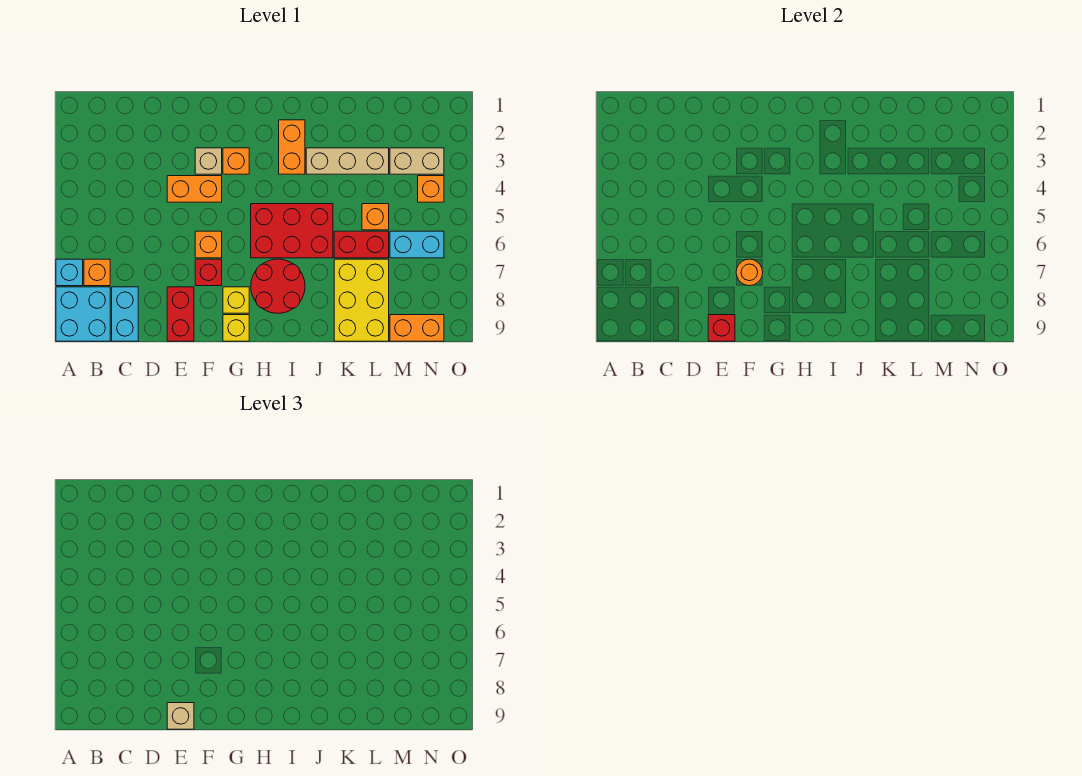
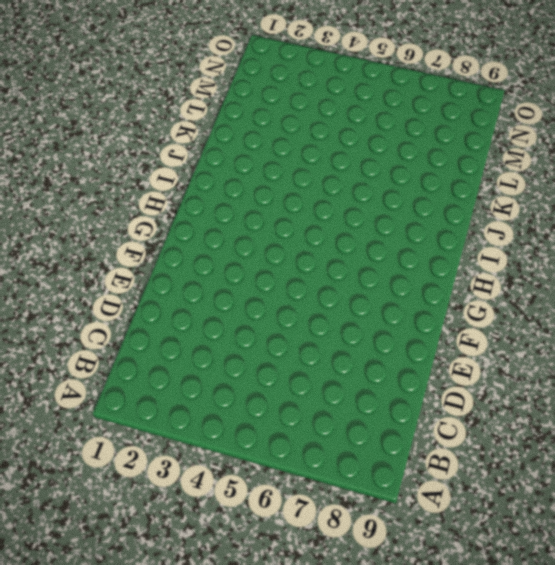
none -> cyan 1x1 brick [56,259,83,286]
none -> cyan 2x2 brick [56,287,110,341]
none -> orange 1x1 brick [84,259,110,286]

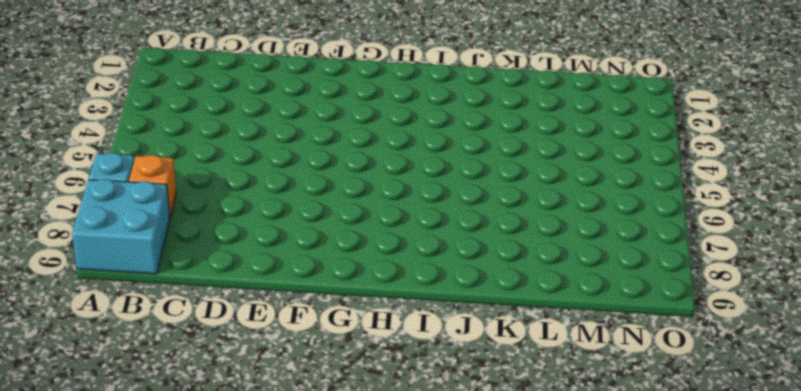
none -> cyan 1x2 brick [112,287,138,341]
none -> orange 1x2 brick [167,176,222,202]
none -> red 1x2 brick [167,287,194,341]

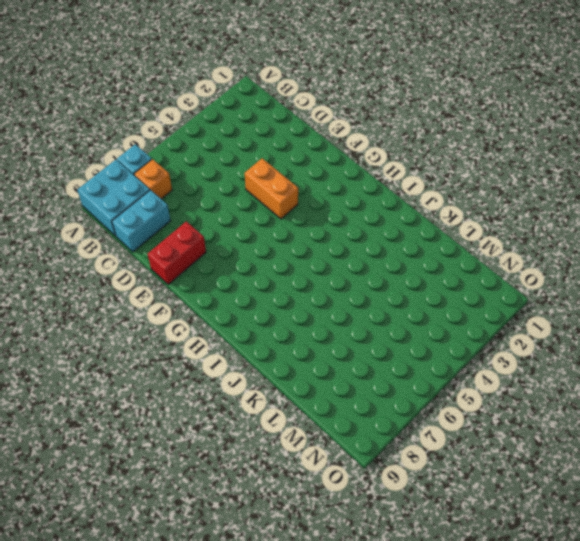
none -> tan 1x1 brick [195,148,222,174]
none -> orange 1x1 brick [195,231,222,258]
none -> red 1x1 brick [195,259,222,286]

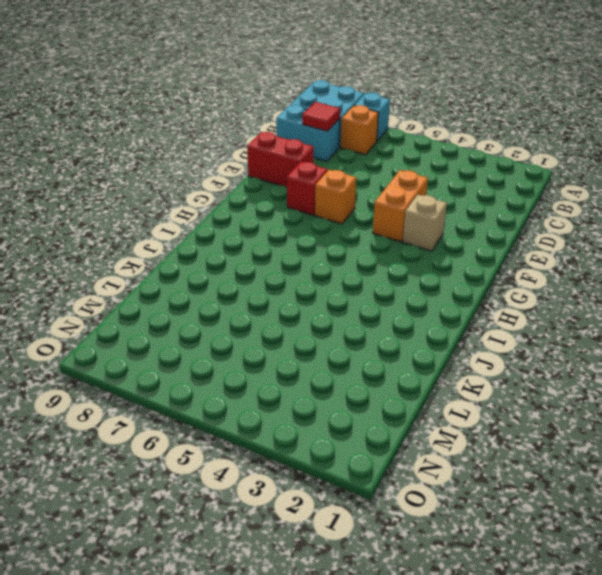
red 1x1 tile [302,102,340,131] -> none
none -> orange 1x1 brick [223,148,249,174]
none -> yellow 1x1 brick [223,287,249,313]
none -> yellow 1x1 brick [223,315,249,341]

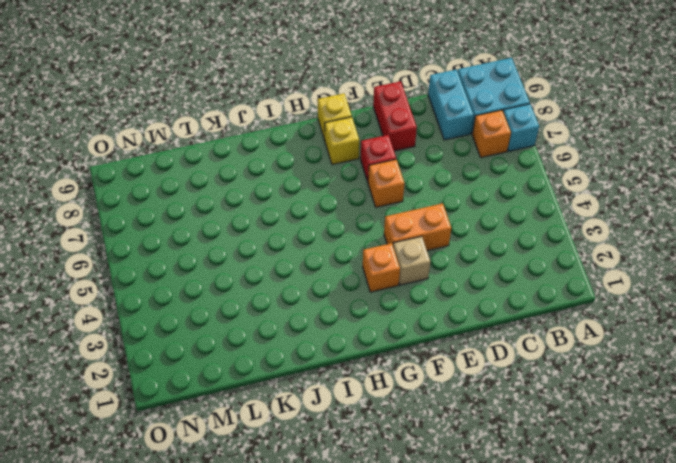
none -> red 2x3 brick [251,204,333,258]
none -> red 2x2 round brick [251,259,305,313]
none -> orange 1x2 brick [279,120,305,174]

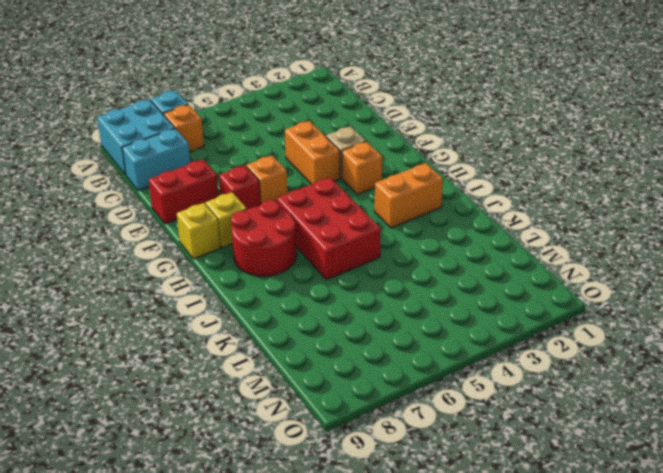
none -> tan 1x3 brick [306,148,389,174]
none -> red 1x2 brick [334,231,389,258]
none -> yellow 2x3 brick [334,259,389,341]

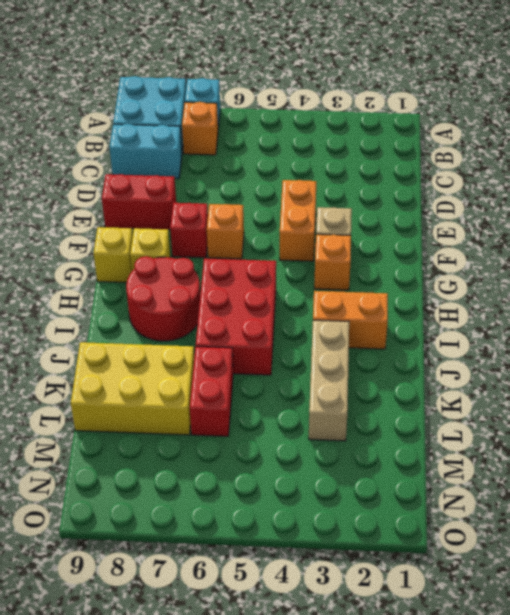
none -> orange 1x1 brick [362,204,389,230]
none -> tan 1x2 brick [390,148,444,174]
none -> cyan 1x2 brick [390,231,444,258]

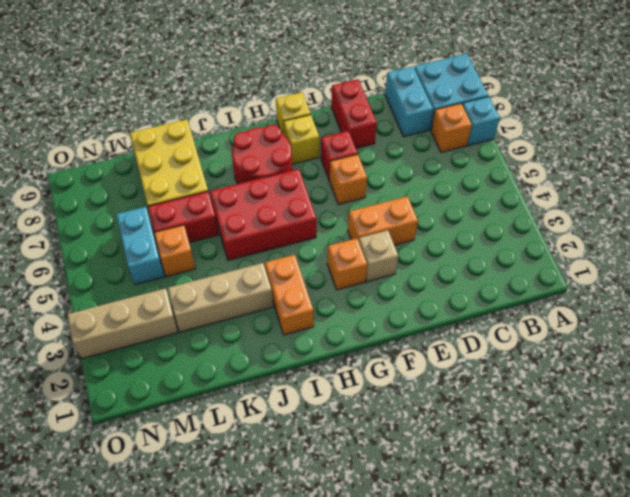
tan 1x3 brick [67,288,178,359] -> tan 1x2 brick [390,148,444,174]
cyan 1x2 brick [116,207,165,285] -> cyan 1x2 brick turned to [390,231,444,258]
none -> orange 1x2 brick [390,315,444,341]
none -> orange 1x1 brick [418,176,444,202]
none -> red 1x1 brick [708,315,735,341]

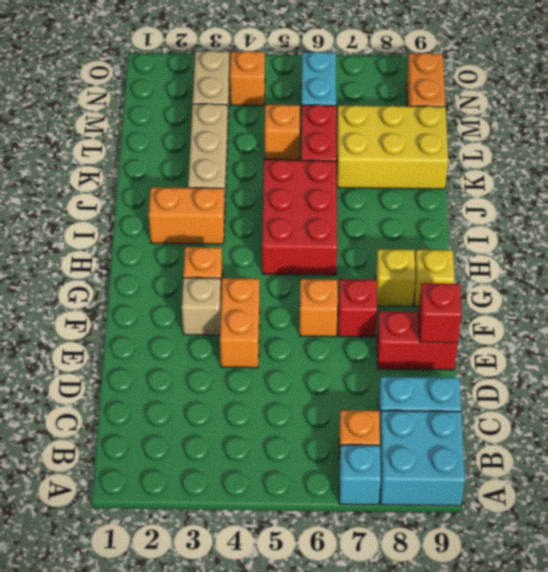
none -> red 2x2 round brick [251,259,305,313]
none -> orange 1x1 round brick [736,259,763,286]
none -> tan 1x1 brick [167,703,194,729]

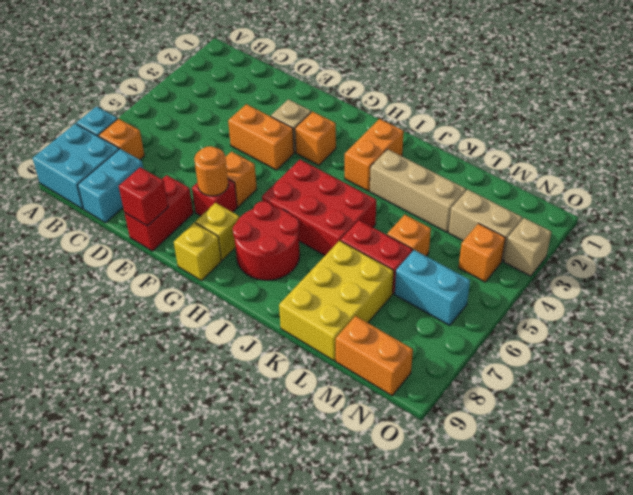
tan 1x1 brick [504,218,552,276] -> tan 1x1 brick moved to [167,703,194,729]

